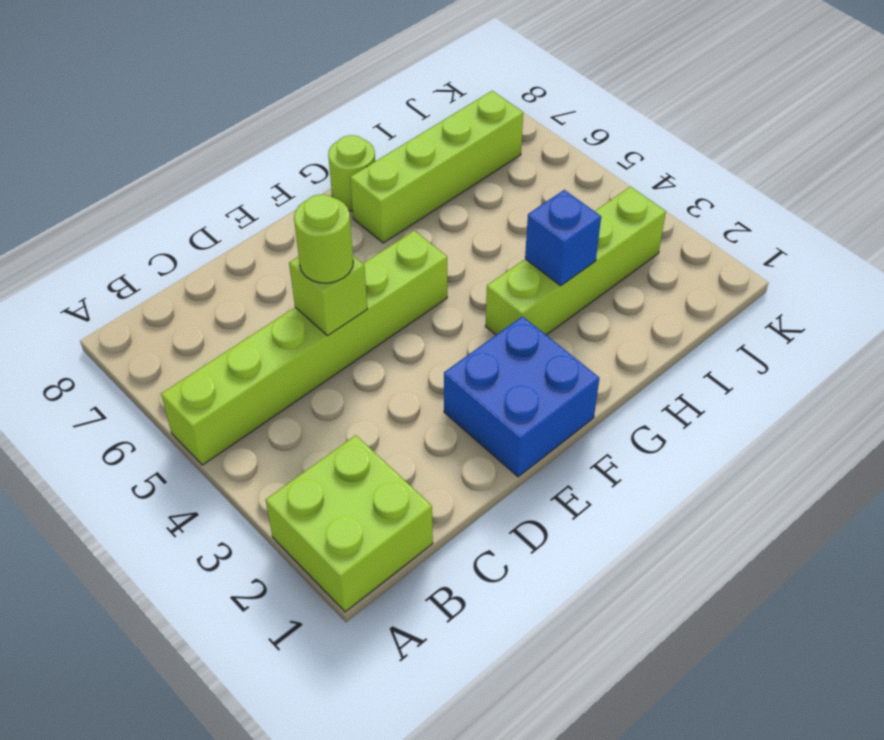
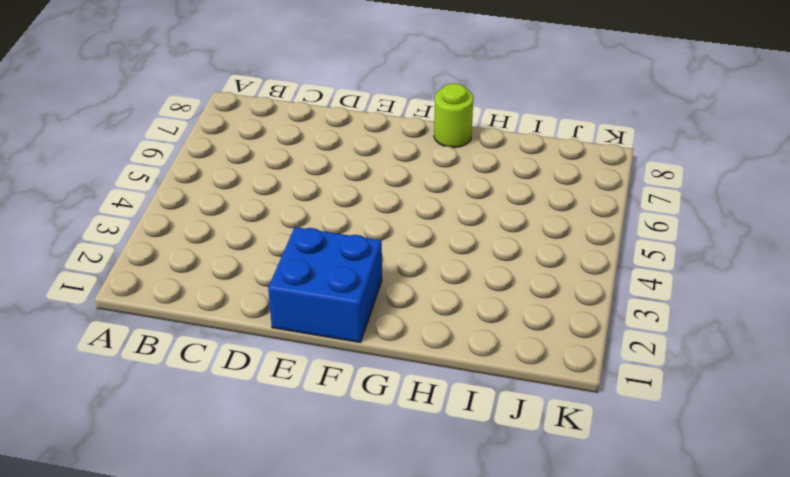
none -> lime 2x2 brick [266,435,433,612]
none -> lime 1x6 brick [161,231,447,465]

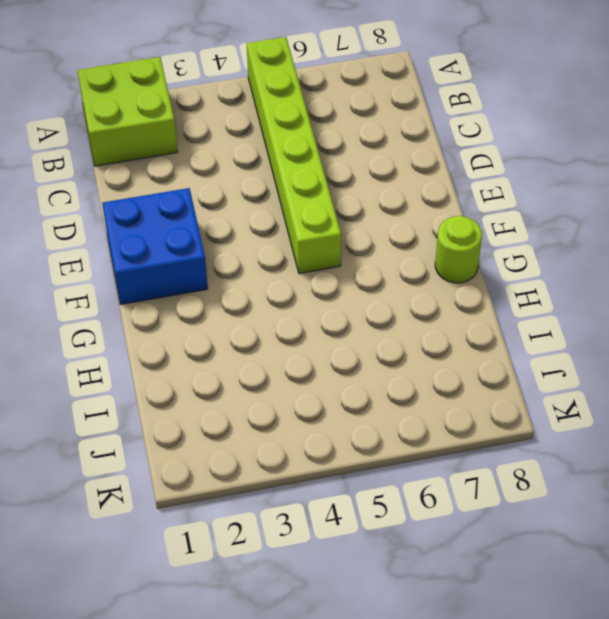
none -> lime 1x4 brick [485,187,666,335]
none -> lime 1x4 brick [350,91,523,243]

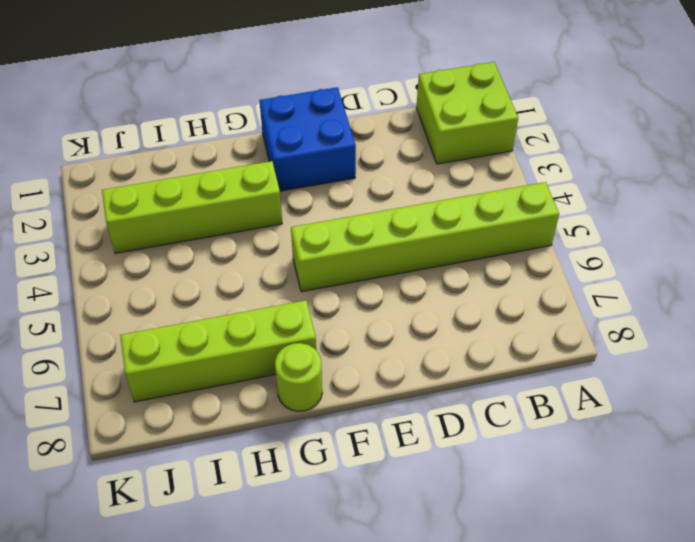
none -> lime 1x1 brick [289,256,367,336]
none -> blue 1x1 brick [525,190,601,286]

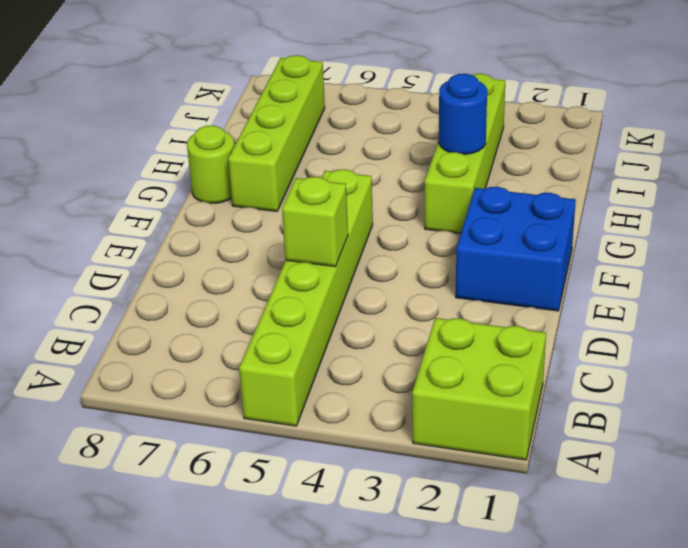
blue 1x1 round brick [439,74,487,154] -> blue 1x1 brick [525,190,601,286]
none -> lime 1x1 round brick [294,194,353,283]

